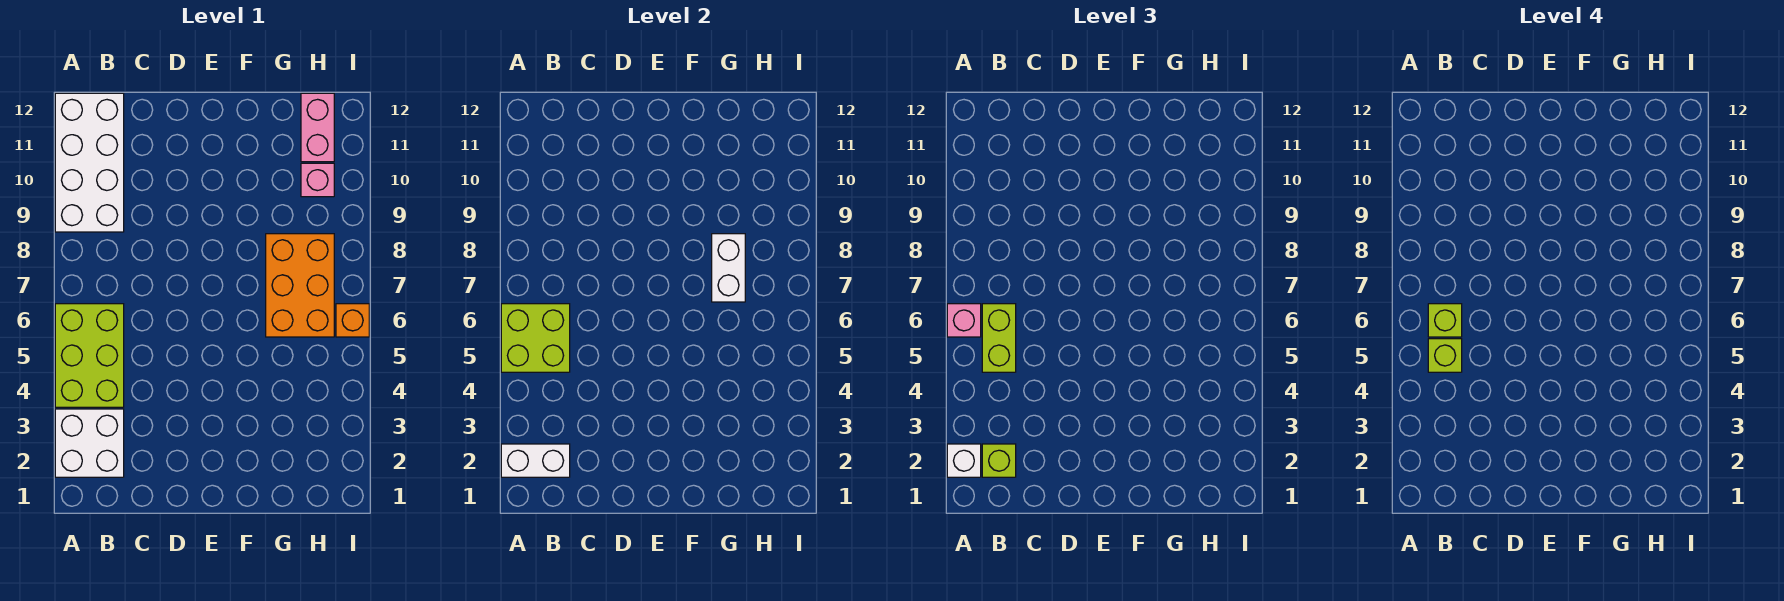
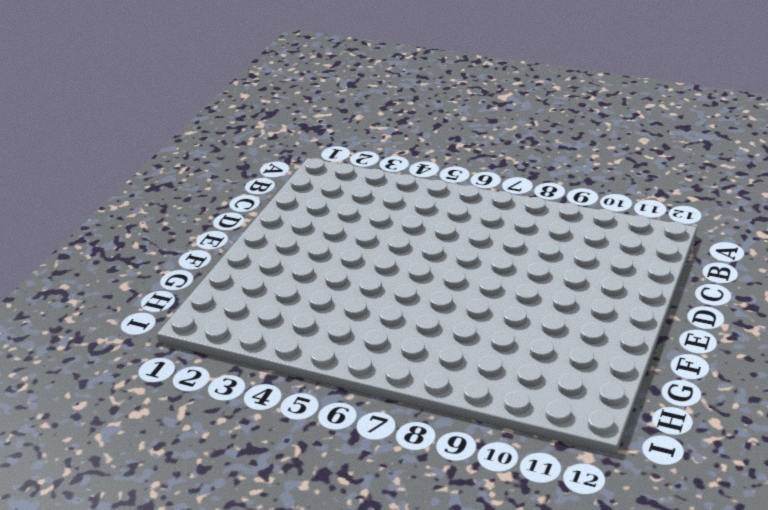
none -> white 2x2 brick [55,409,124,477]
none -> lime 2x3 brick [55,304,124,407]
none -> white 2x4 brick [55,93,124,232]

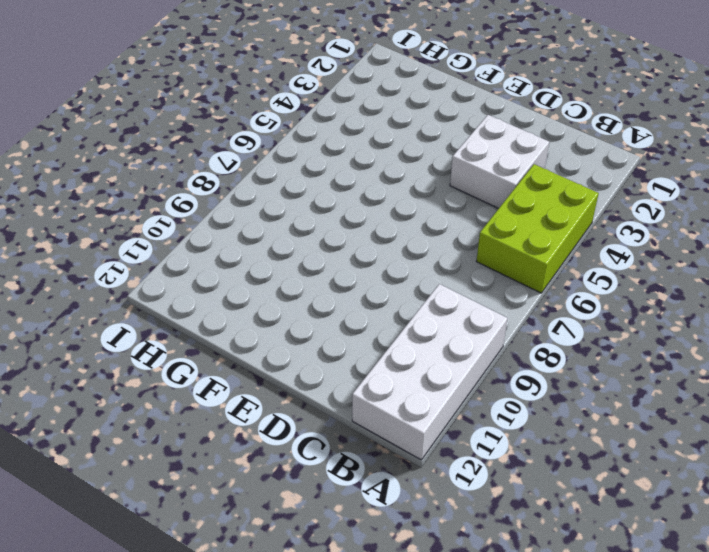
white 2x2 brick [450,115,549,208] -> white 2x2 brick moved to [55,409,124,477]
none -> orange 2x3 brick [266,234,334,337]
none -> pink 1x1 brick [301,163,334,197]
none -> pink 1x2 brick [301,93,334,162]

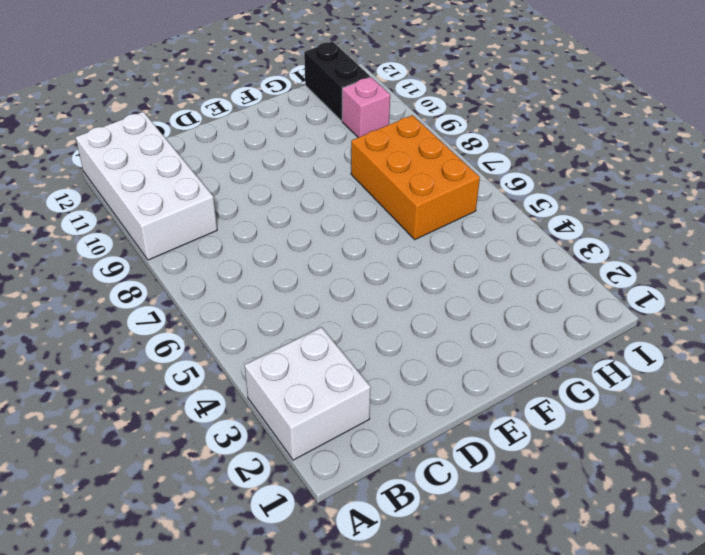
black 1x2 brick [304,41,370,121] -> pink 1x2 brick [301,93,334,162]
none -> lime 2x3 brick [55,304,124,407]
none -> orange 1x1 brick [336,304,369,337]
none -> white 1x2 brick [501,444,570,477]

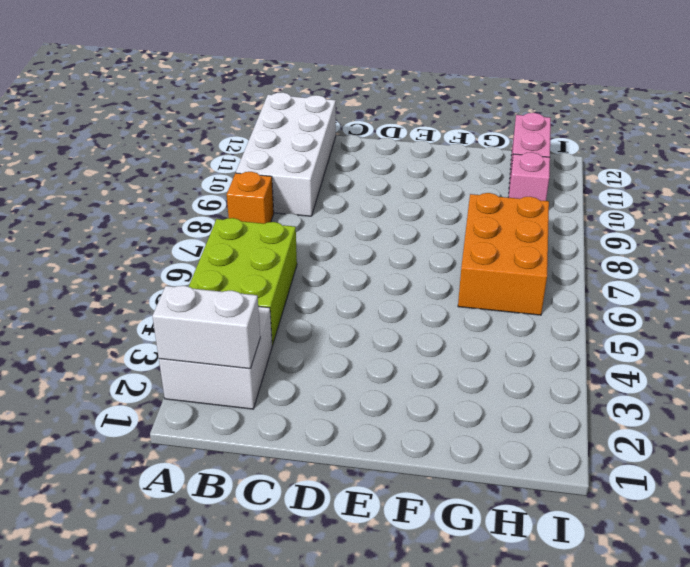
orange 1x1 brick [227,172,274,224] -> orange 1x1 brick moved to [336,304,369,337]
none -> lime 2x2 brick [501,304,570,372]
none -> white 1x2 brick [712,234,745,302]
none -> white 1x1 brick [947,444,981,477]

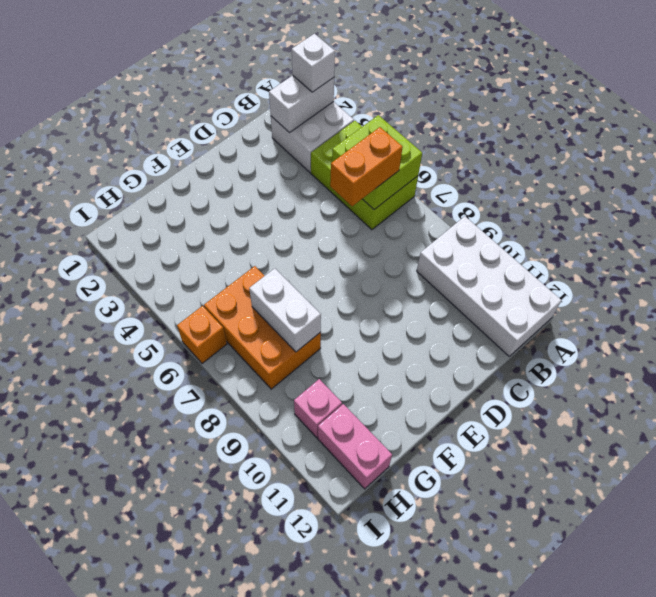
orange 1x2 brick [330,127,403,206] -> lime 1x2 brick [982,304,1016,372]
none -> pink 1x1 brick [947,304,981,337]
none -> lime 1x1 brick [982,444,1016,477]
none -> lime 1x1 brick [1428,339,1462,372]

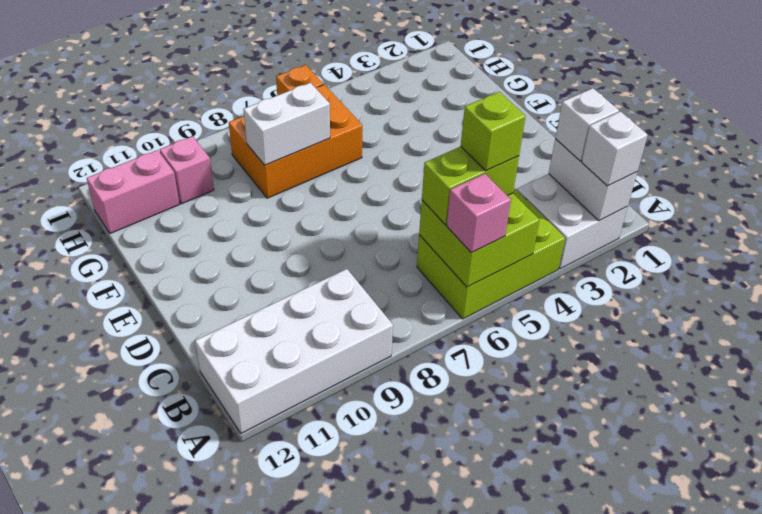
white 1x1 brick [555,88,619,161] -> lime 1x1 brick [982,444,1016,477]
none -> lime 1x1 brick [1428,304,1462,337]

